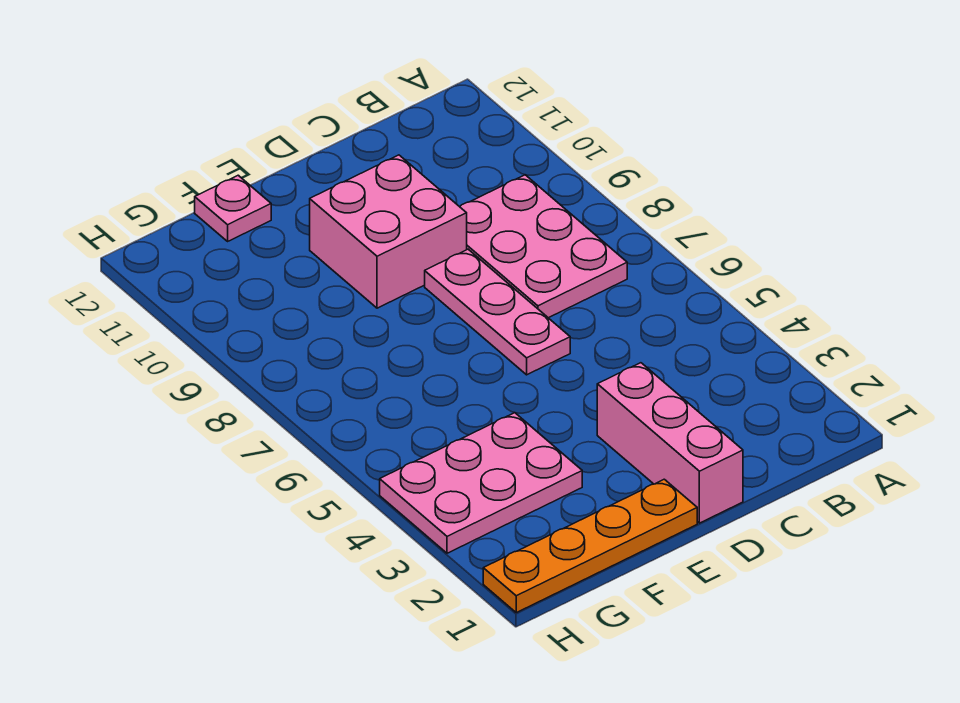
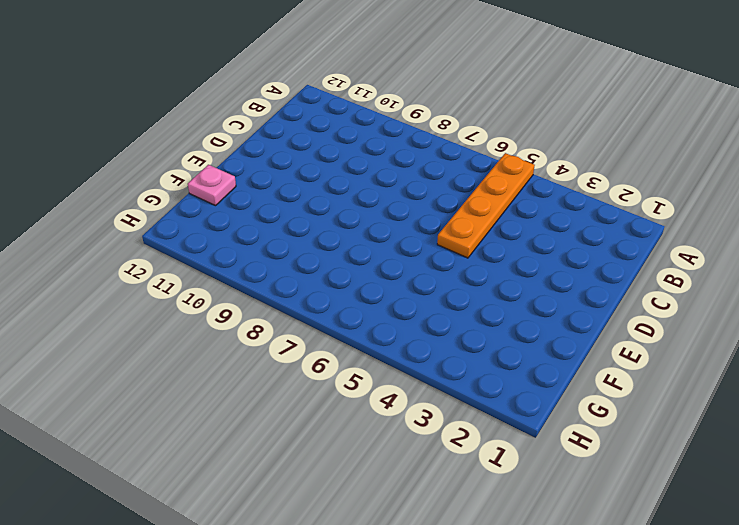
orange 1x4 plate [437,153,535,258] -> orange 1x4 plate moved to [483,479,697,613]
none -> pink 2x3 plate [460,175,627,318]
none -> pink 1x3 brick [597,363,743,523]

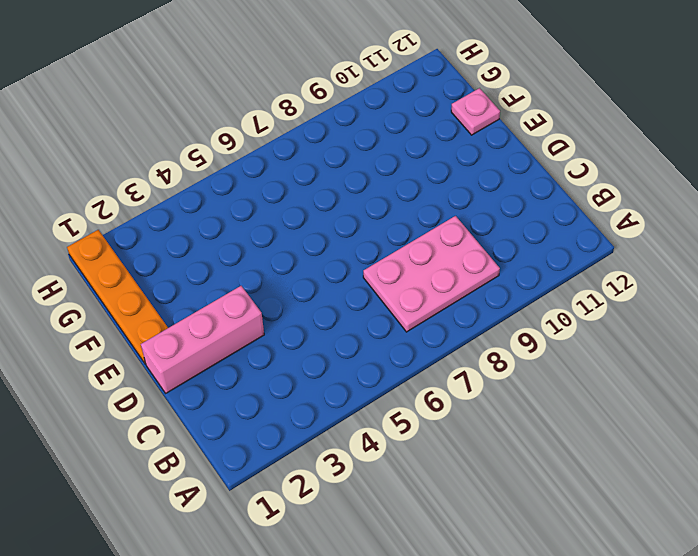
none -> pink 1x3 plate [425,249,570,375]
none -> pink 2x2 brick [310,155,467,308]

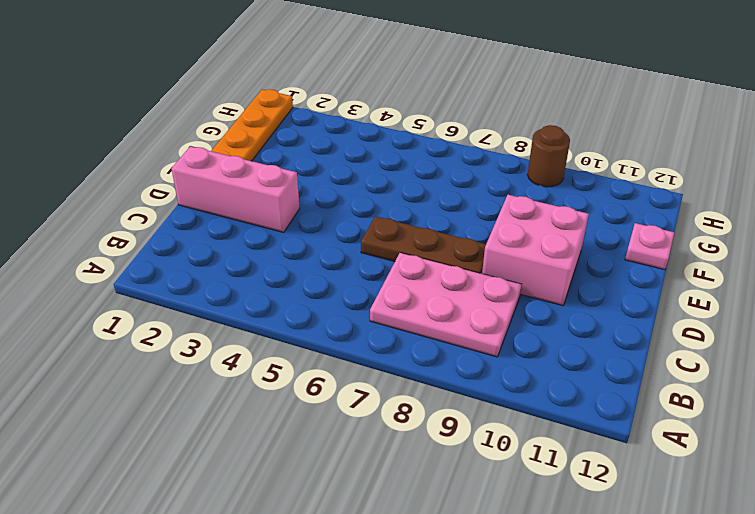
brown 1x3 plate [361,216,486,274] -> pink 1x3 plate [425,249,570,375]
brown 1x1 round brick [527,125,570,187] -> none
none -> pink 2x3 plate [380,413,582,553]

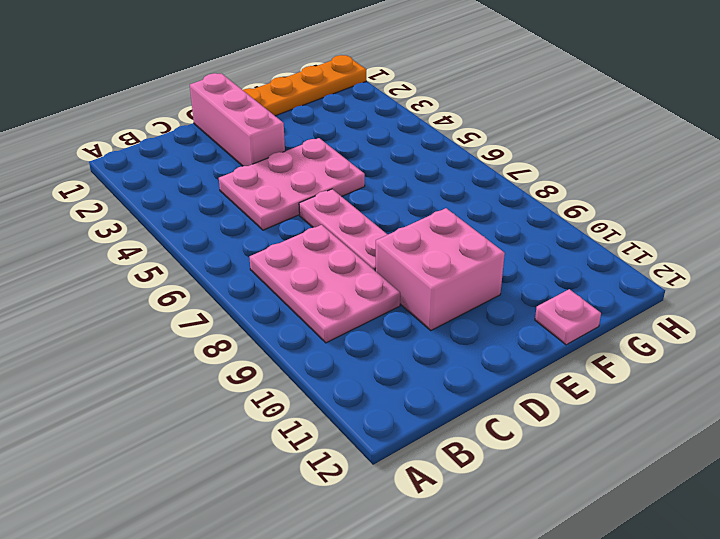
pink 2x3 plate [219,138,365,230] -> pink 2x3 plate moved to [380,413,582,553]

